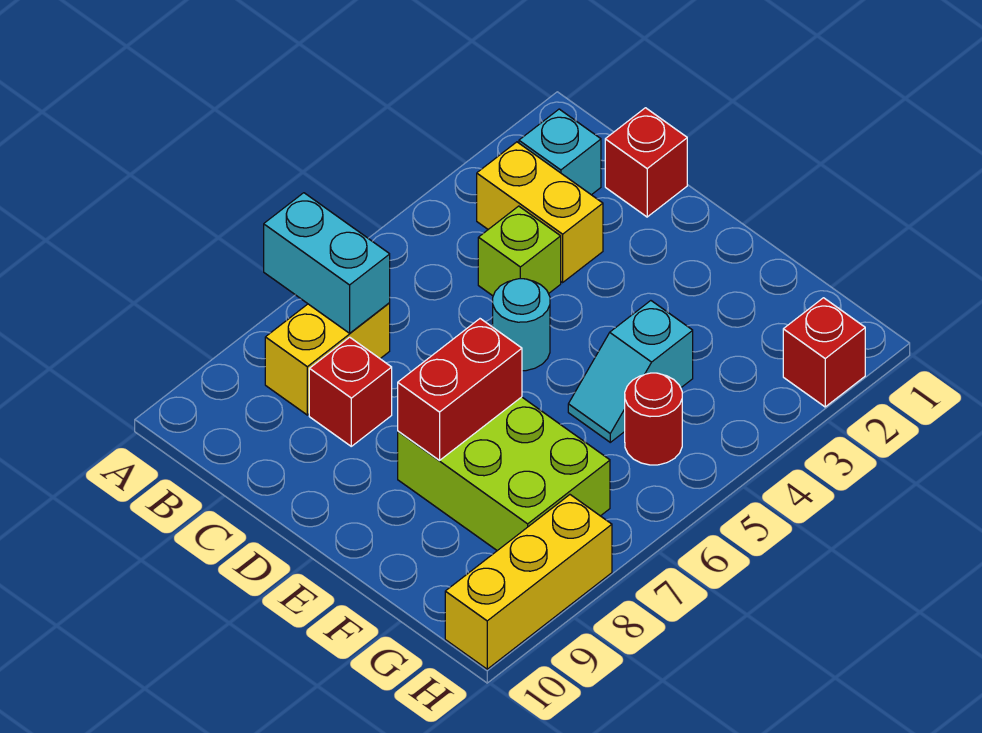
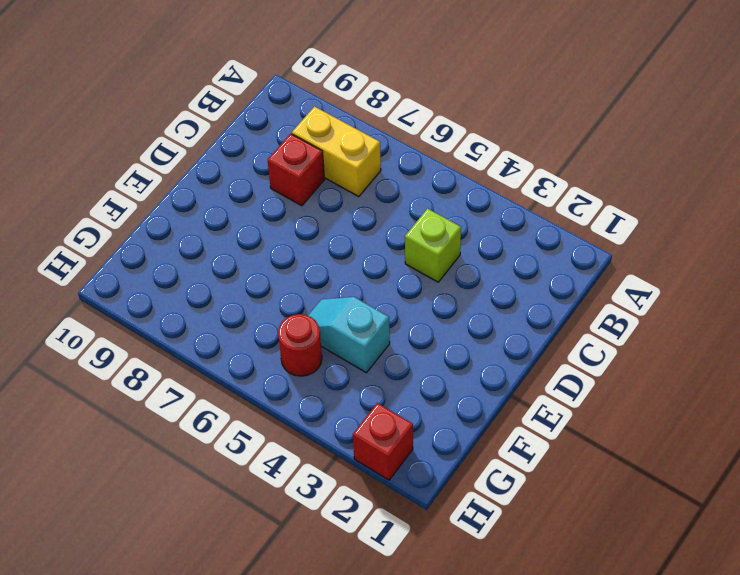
none -> cyan 1x1 brick [519,109,601,195]
none -> yellow 1x2 brick [477,142,603,282]
none -> red 1x1 brick [605,108,687,217]

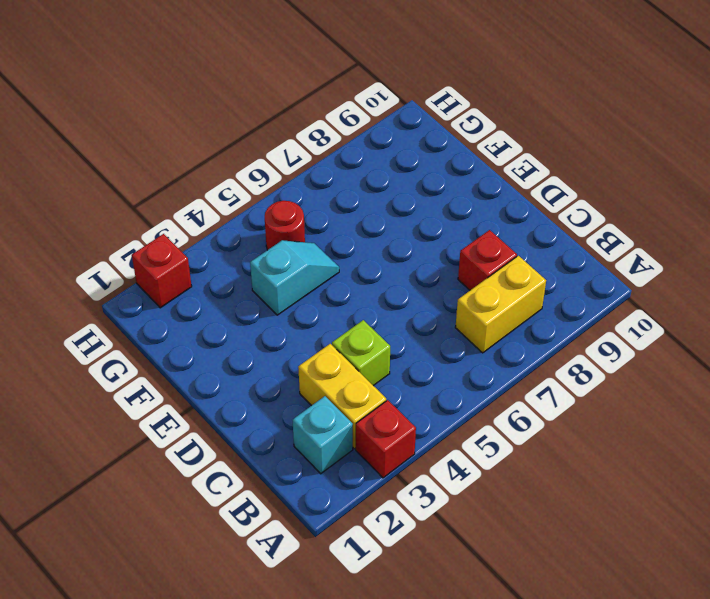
red 1x1 brick [356,400,416,478] -> red 1x1 brick moved to [605,108,687,217]
none -> cyan 1x1 round brick [493,279,550,371]
none -> lime 2x3 brick [398,397,610,551]
none -> yellow 1x3 brick [445,495,612,669]

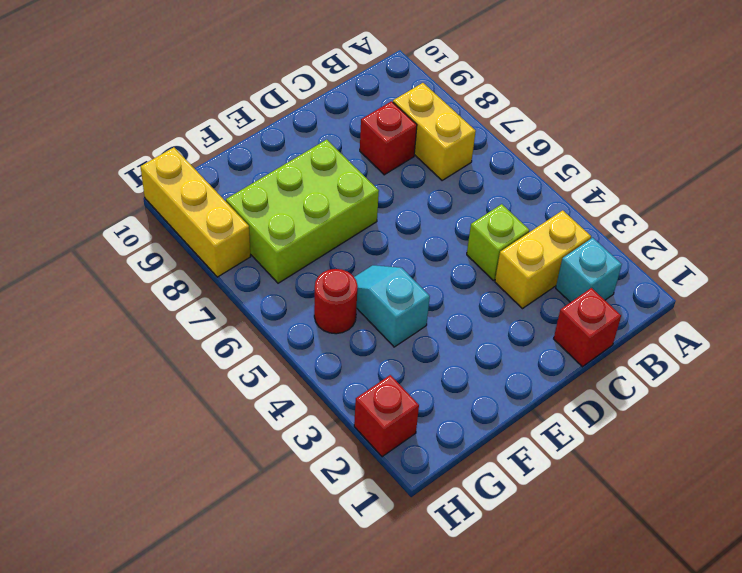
none -> cyan 1x1 round brick [493,279,550,371]
none -> cyan 1x2 brick [264,193,390,333]
none -> red 1x2 brick [398,319,522,460]

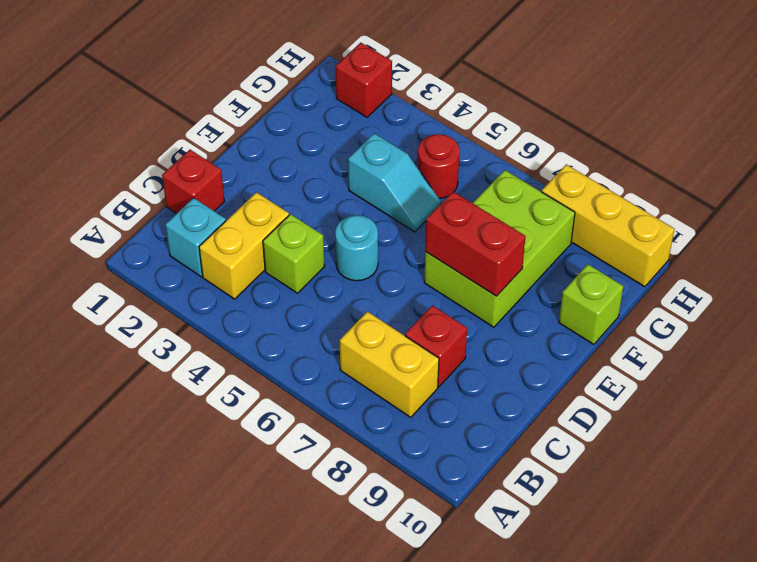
lime 1x1 brick [559,264,623,345] -> none
none -> cyan 1x2 brick [264,193,390,333]

